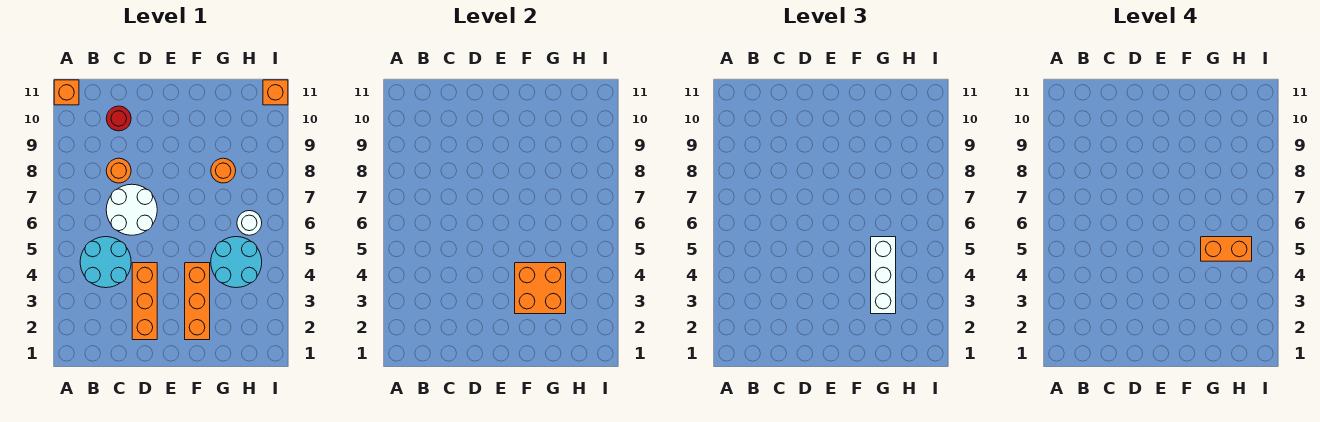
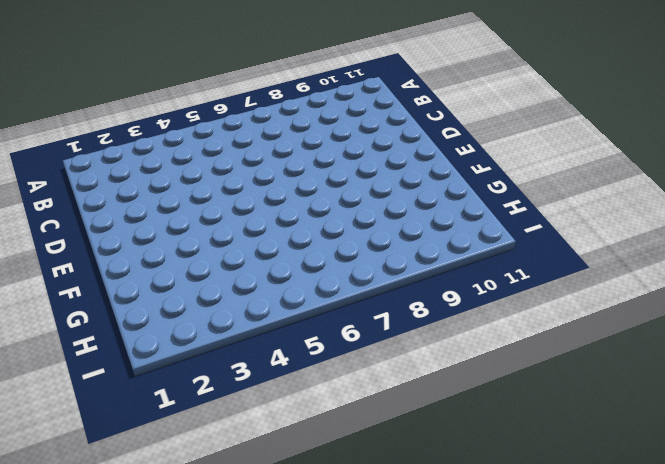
none -> orange 1x1 brick [54,80,79,105]
none -> cyan 2x2 round brick [80,237,131,288]
none -> white 2x2 round brick [106,184,157,235]

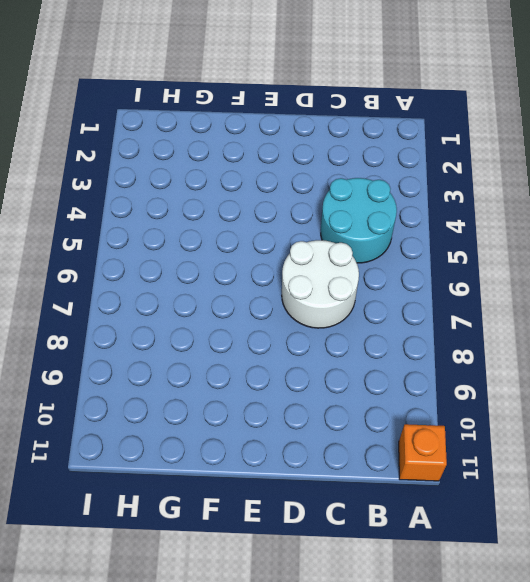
none -> orange 1x1 round brick [106,158,131,183]
none -> red 1x1 round brick [106,106,131,131]
none -> orange 1x3 brick [132,263,157,340]

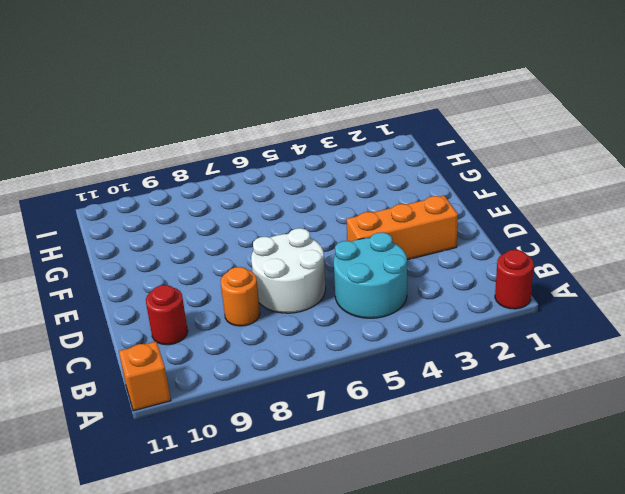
red 1x1 round brick [495,250,534,309] -> none
none -> orange 1x3 brick [185,263,210,340]
none -> cyan 2x2 round brick [211,237,262,288]
none -> orange 1x1 round brick [211,158,236,183]

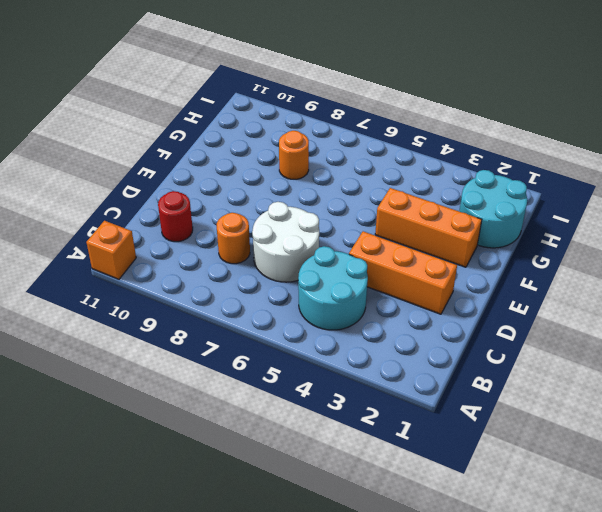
cyan 2x2 round brick [459,170,527,248] -> cyan 2x2 round brick moved to [211,237,262,288]
none -> white 1x1 round brick [237,211,262,235]
none -> orange 1x1 brick [263,80,288,105]
none -> orange 2x2 brick [515,263,566,314]

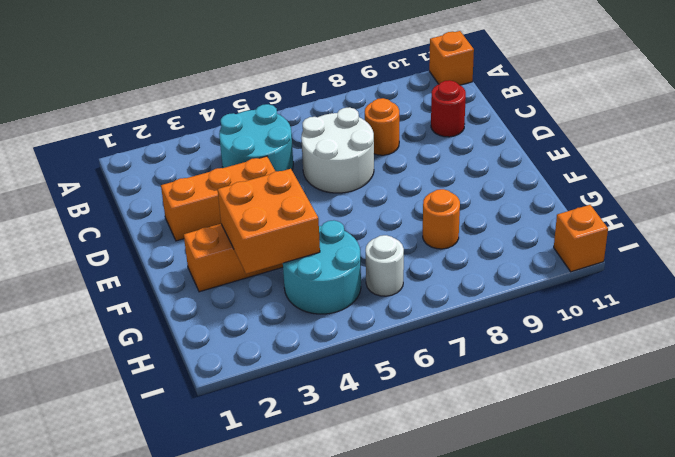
none -> white 1x3 brick [871,237,896,314]
none -> orange 1x2 brick [1201,237,1252,261]

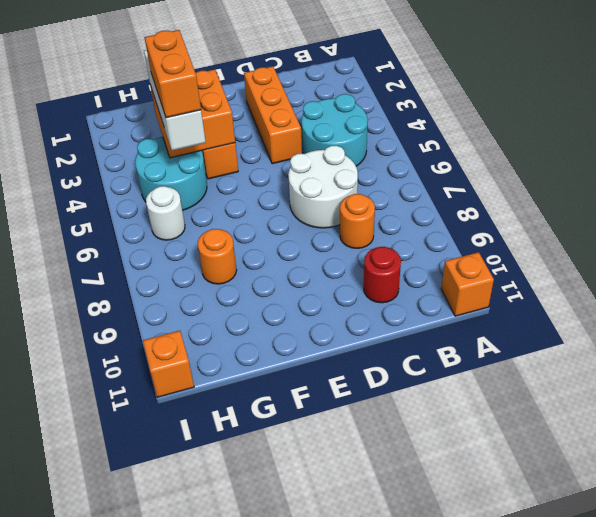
orange 1x2 brick [144,30,201,118] -> orange 1x2 brick turned to [1201,237,1252,261]

